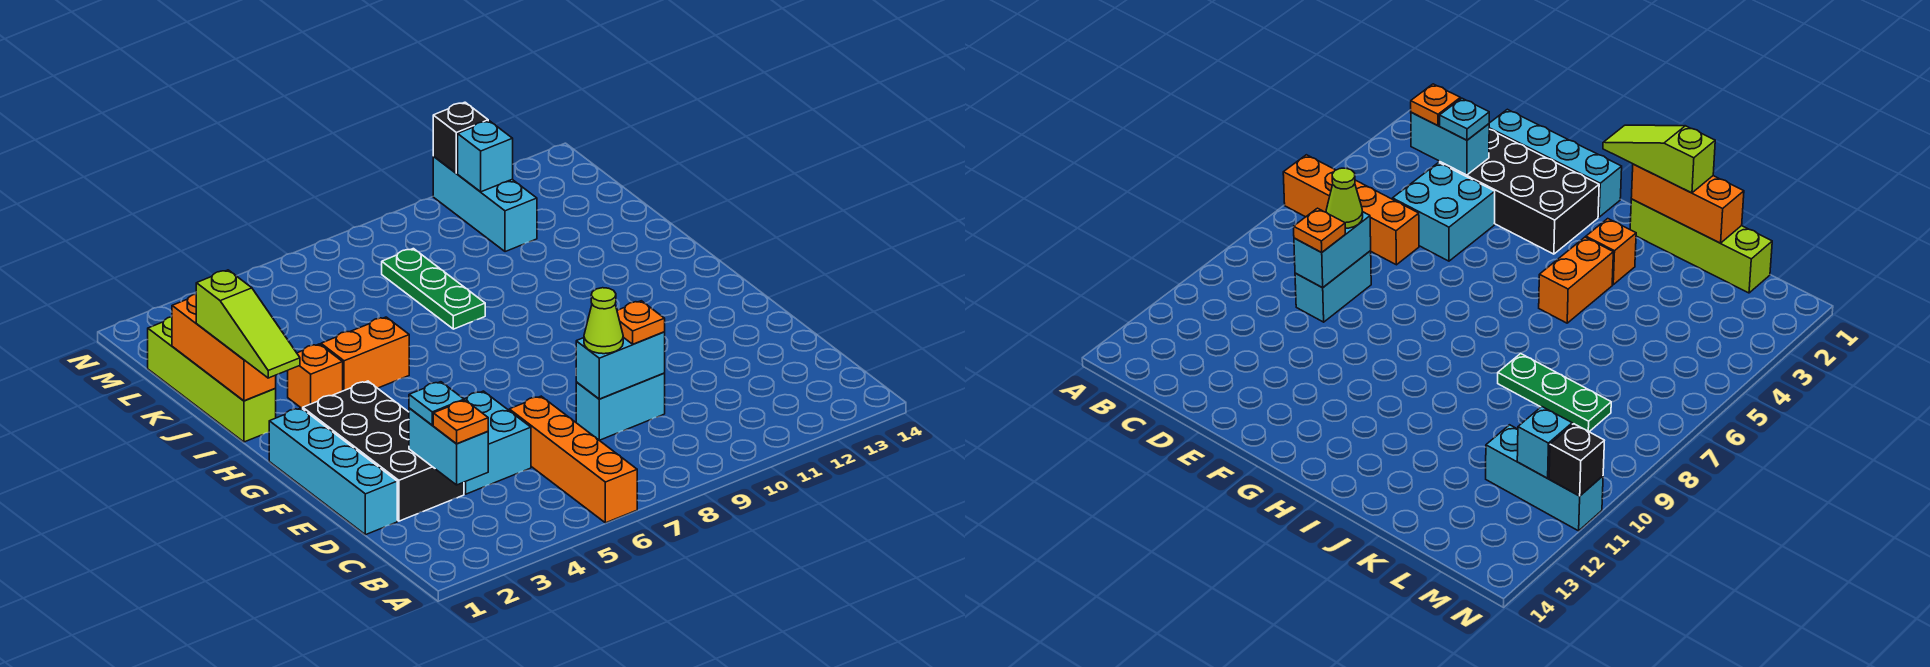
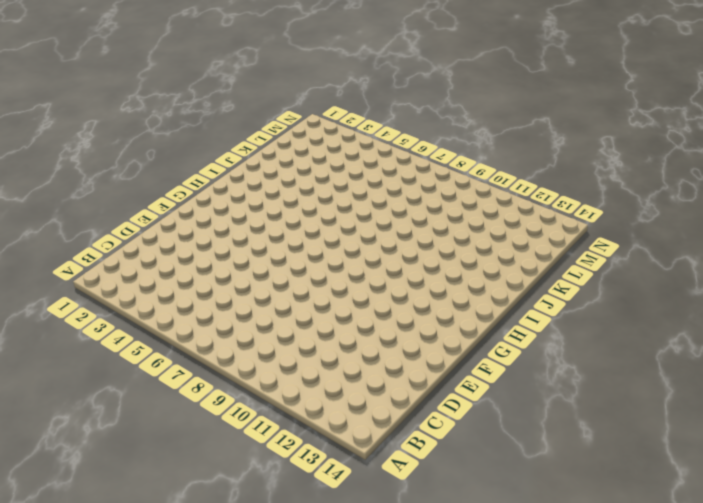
none -> orange 1x4 brick [509,396,637,523]
none -> cyan 1x4 brick [269,408,397,535]
none -> black 2x4 brick [303,381,464,521]

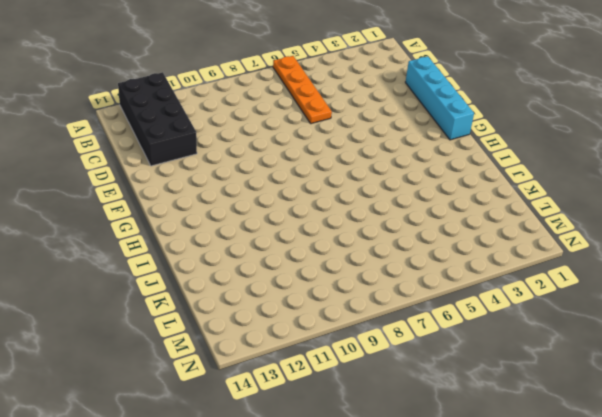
orange 1x4 plate [273,56,332,124] -> orange 1x4 brick [509,396,637,523]
black 2x4 brick [118,72,197,166] -> black 2x4 brick moved to [303,381,464,521]
none -> cyan 2x2 brick [464,391,531,494]
none -> cyan 1x2 brick [576,373,665,440]
none -> lime 1x4 brick [148,317,276,442]

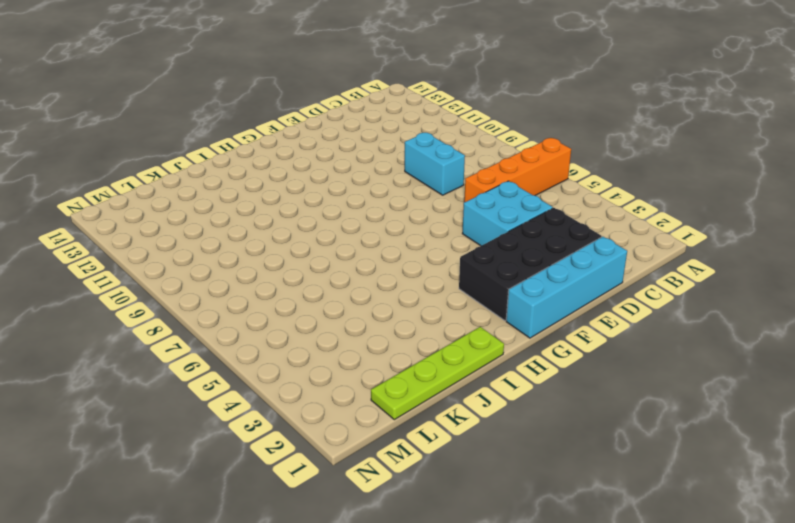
lime 1x4 plate [371,327,504,420] -> lime 1x4 brick [148,317,276,442]
none -> orange 1x1 brick [288,344,343,409]
none -> orange 1x2 brick [321,317,409,391]
none -> green 1x3 plate [382,249,485,329]

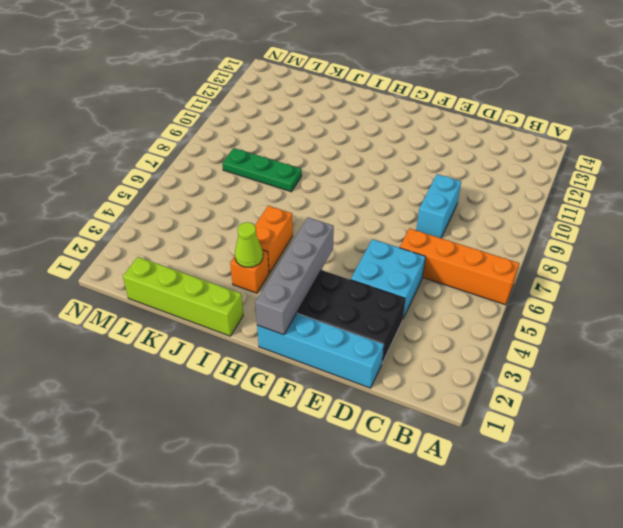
grey 1x4 brick [255,217,334,335] -> none
lime 1x1 cone [235,222,263,267] -> lime 1x1 cone moved to [584,288,623,354]
none -> cyan 1x3 brick [433,156,537,252]
none -> cyan 1x2 brick [409,408,488,485]
none -> cyan 1x2 brick [576,332,665,399]

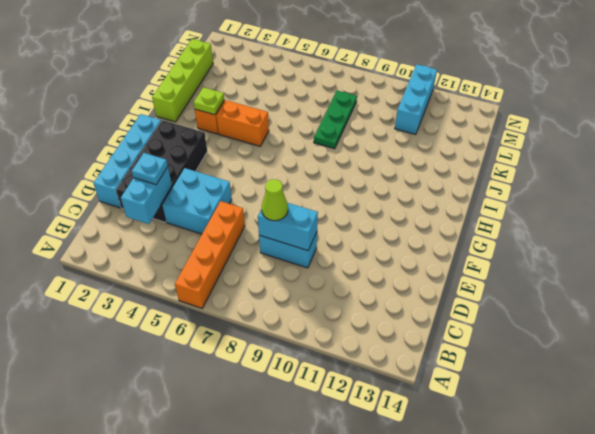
lime 1x1 plate [194,87,224,115] -> none
none -> orange 1x3 brick [172,294,276,401]
none -> cyan 1x1 brick [458,121,513,192]
none -> black 1x1 brick [433,102,488,173]

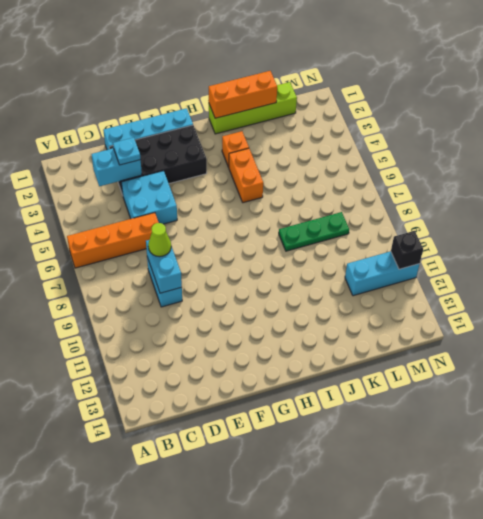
none -> cyan 1x1 brick [458,121,513,192]
none -> orange 1x1 plate [433,400,488,444]
none -> orange 1x1 plate [617,301,665,344]

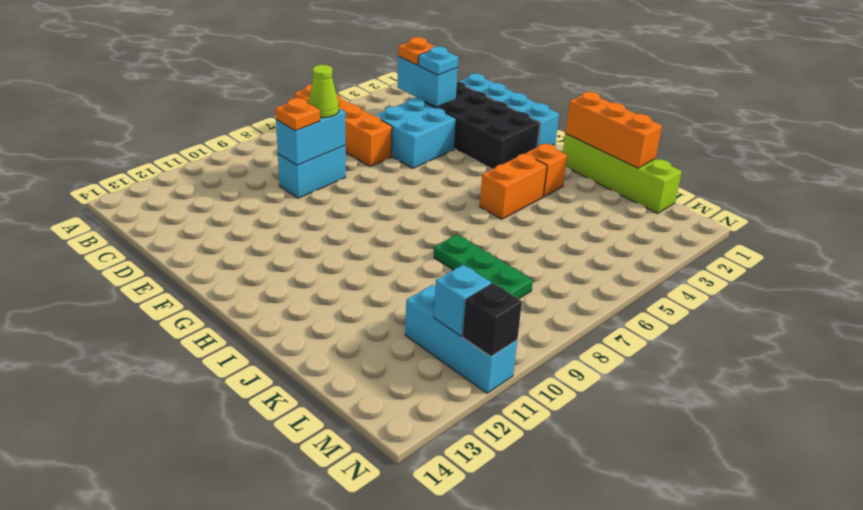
none -> lime 1x3 slope [196,270,300,378]

